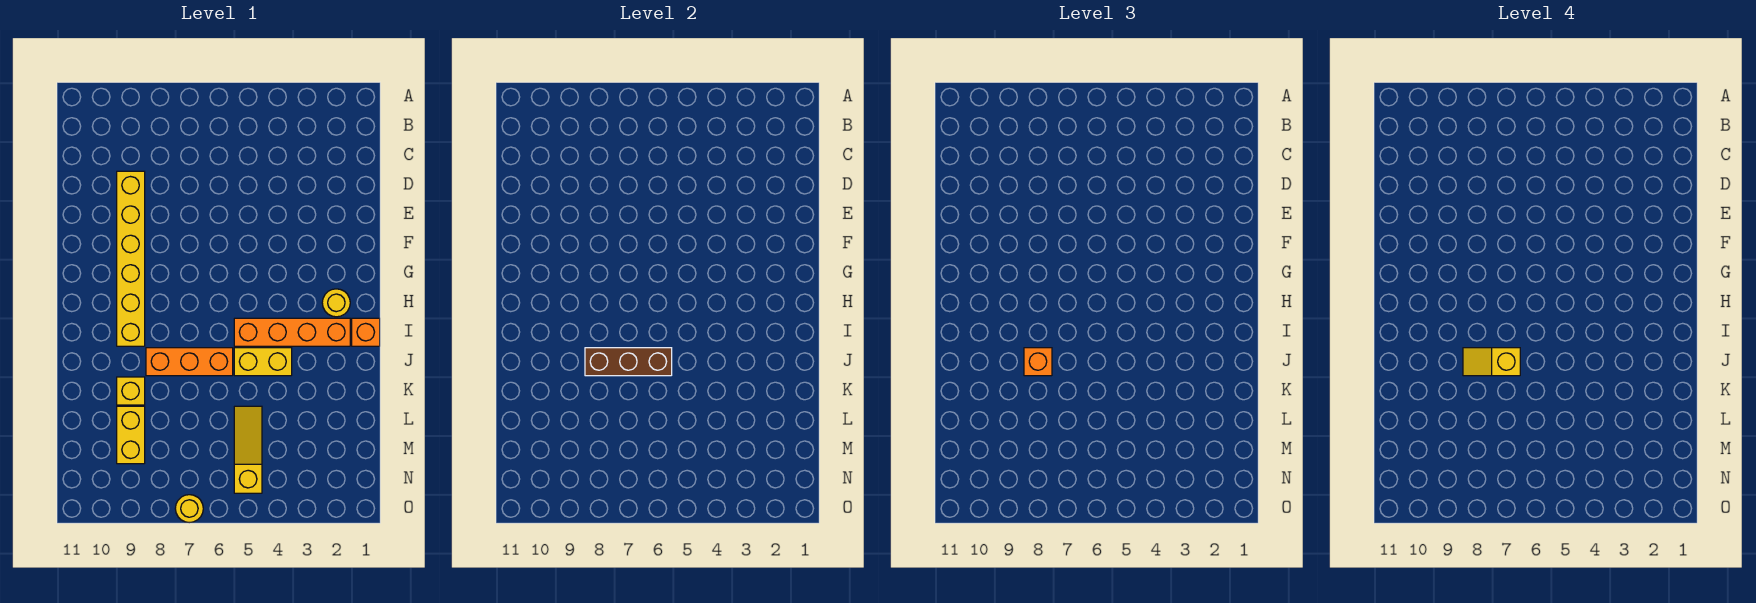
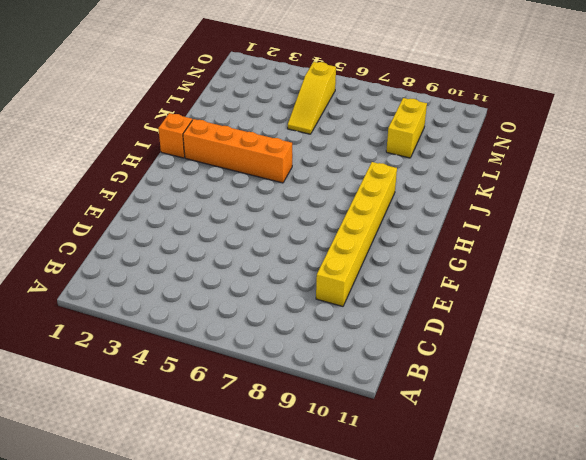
none -> yellow 1x1 round brick [322,289,350,317]
none -> yellow 1x2 brick [234,348,292,376]
none -> orange 1x3 brick [146,348,233,376]

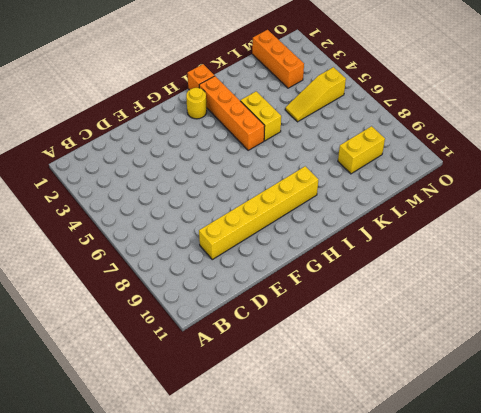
orange 1x3 brick [252,30,304,88] -> orange 1x3 brick moved to [146,348,233,376]
none -> yellow 1x1 brick [117,377,145,405]
none -> yellow 1x1 round brick [175,495,203,523]
none -> brown 1x3 brick [585,348,672,376]

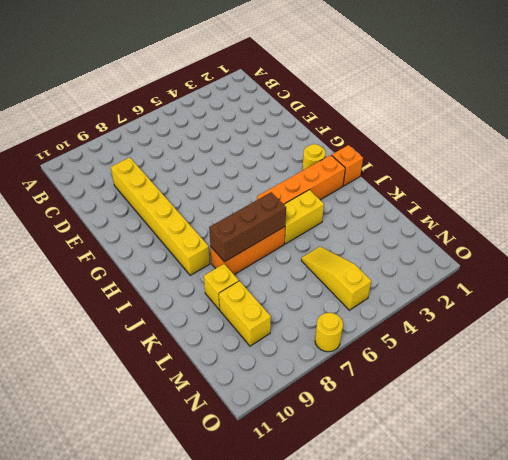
none -> orange 1x1 brick [1024,348,1052,376]
none -> yellow 1x2 slope [1463,348,1520,376]

